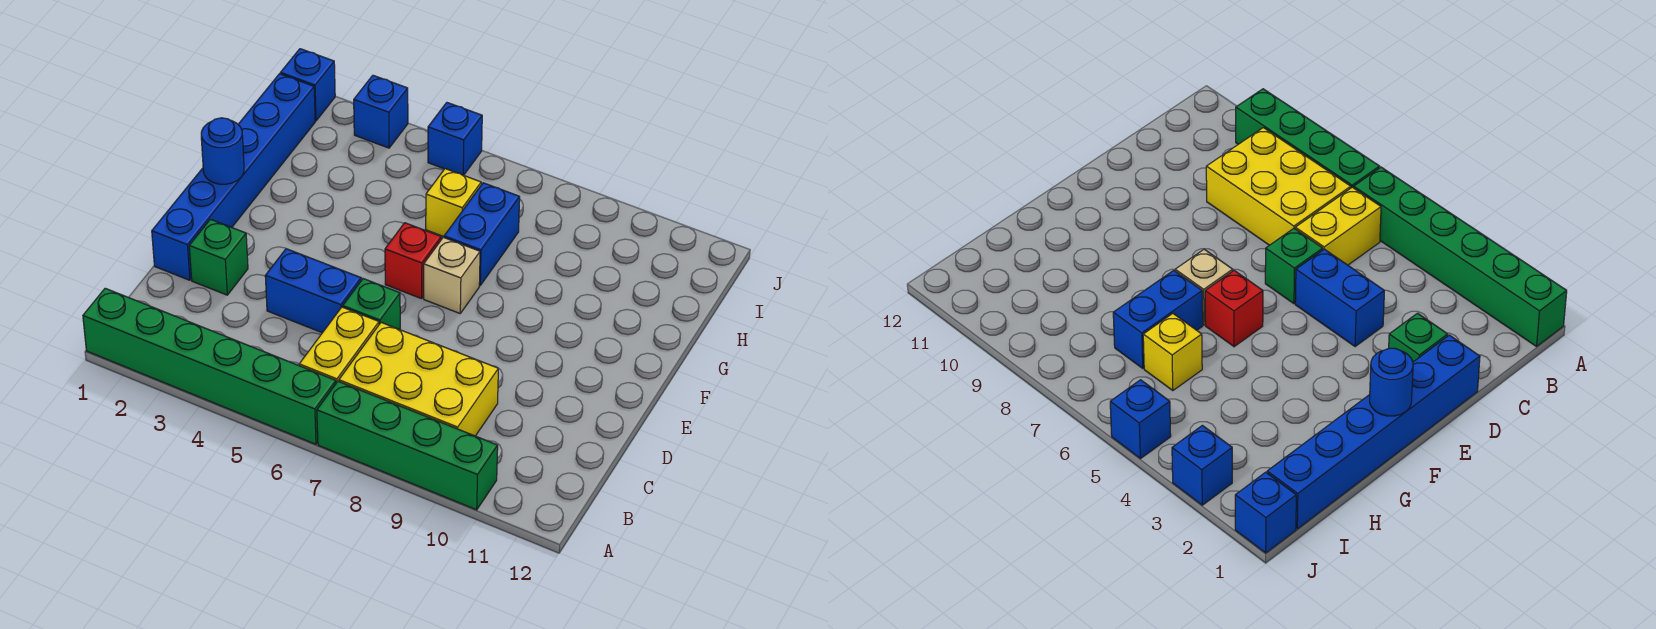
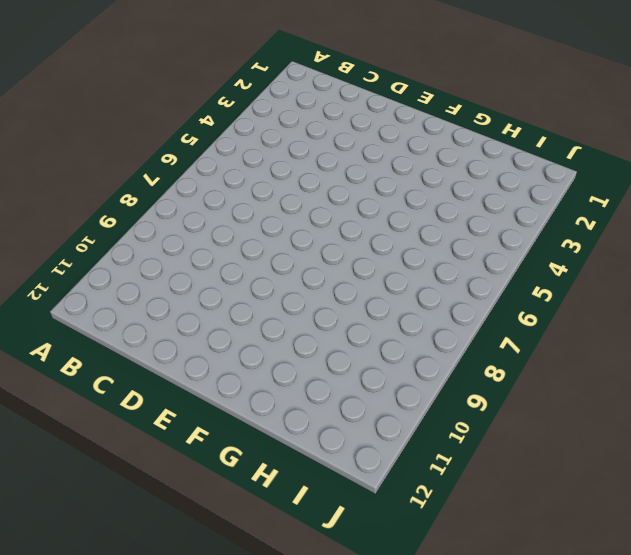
none -> green 1x6 brick [83,288,336,444]
none -> green 1x4 brick [317,381,498,510]
none -> yellow 1x2 brick [299,307,379,383]

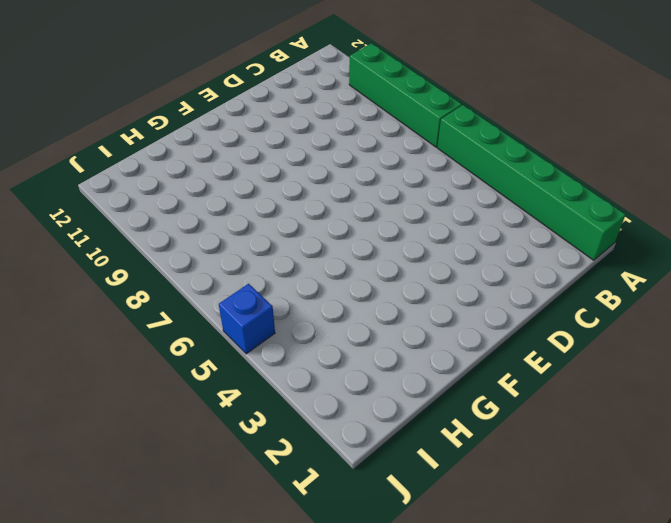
none -> yellow 1x2 brick [299,307,379,383]
none -> yellow 2x3 brick [339,323,498,436]
none -> blue 1x6 brick [152,74,315,280]

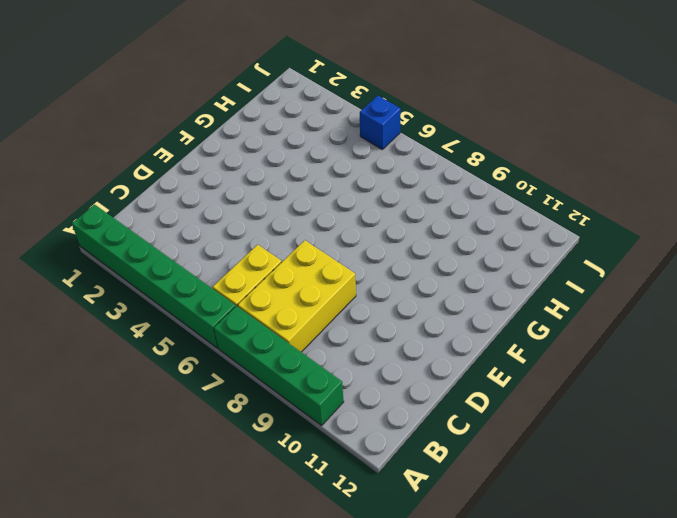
yellow 2x3 brick [238,240,356,352] -> yellow 2x3 brick turned to [339,323,498,436]
none -> blue 1x6 brick [152,74,315,280]
none -> green 1x1 brick [189,219,248,295]
none -> blue 1x2 brick [265,249,361,333]

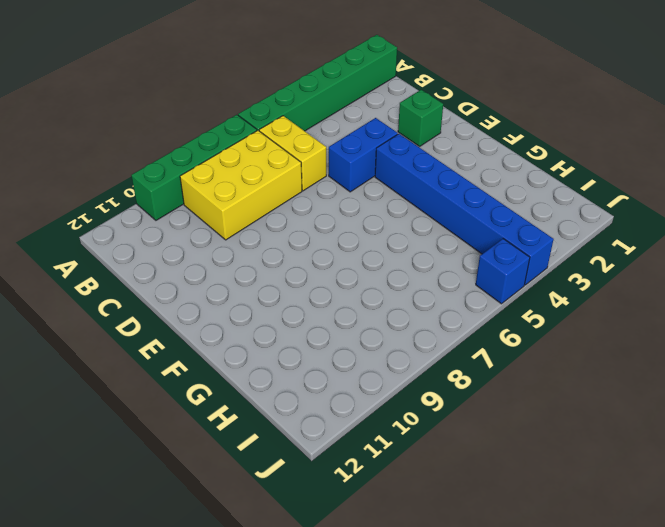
blue 1x6 brick [375,134,554,285] -> blue 1x6 brick moved to [152,74,315,280]
none -> green 1x1 brick [343,279,400,329]
none -> red 1x1 brick [385,223,441,299]
none -> tan 1x1 brick [424,237,480,313]

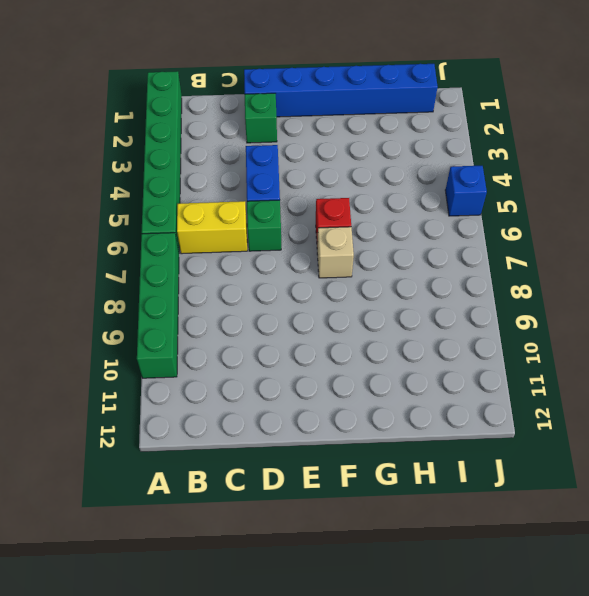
none -> yellow 2x3 brick [339,323,498,436]
none -> blue 1x2 brick [444,183,520,285]
none -> yellow 1x1 brick [426,169,481,237]

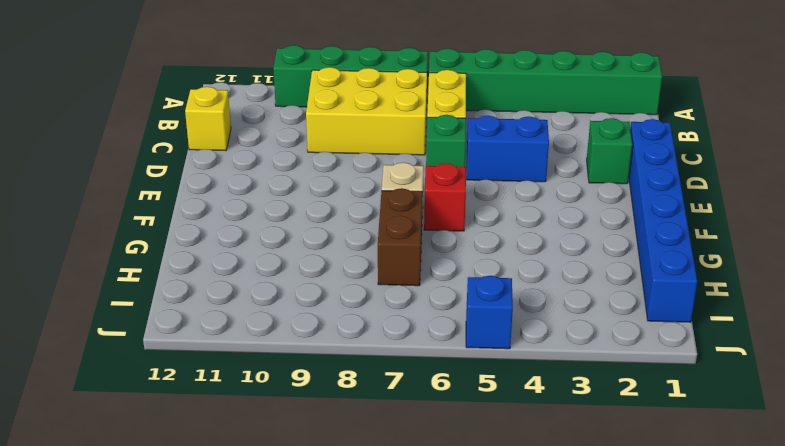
yellow 1x1 brick [185,87,231,151] -> yellow 1x1 brick moved to [426,169,481,237]
brown 1x2 brick [378,188,423,286] -> blue 1x2 brick [444,183,520,285]
none -> blue 1x1 brick [280,49,335,121]
none -> blue 1x1 brick [354,75,408,148]
none -> blue 1x1 round brick [201,118,244,184]

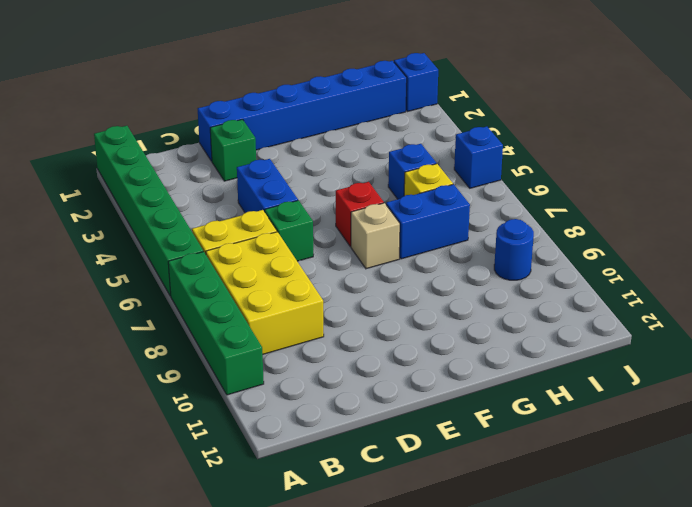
blue 1x1 brick [388,144,436,199] -> blue 1x1 brick moved to [354,75,408,148]
blue 1x1 round brick [494,219,534,280] -> blue 1x1 round brick moved to [201,118,244,184]

